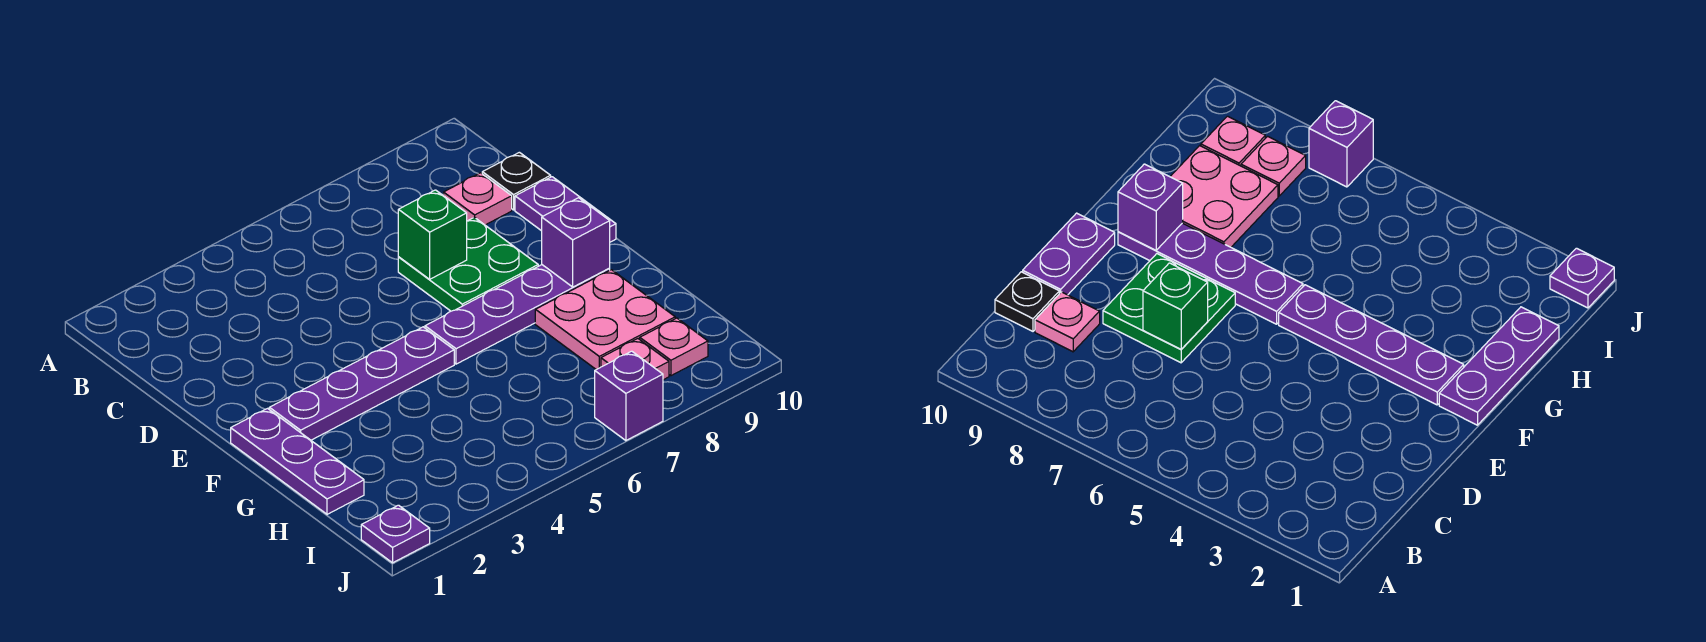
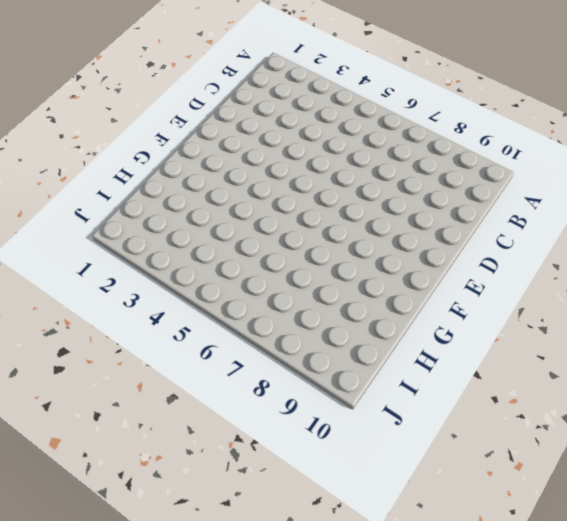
none -> pink 1x1 plate [444,173,512,225]
none -> black 1x1 plate [482,152,551,210]
none -> green 2x2 plate [398,217,538,311]

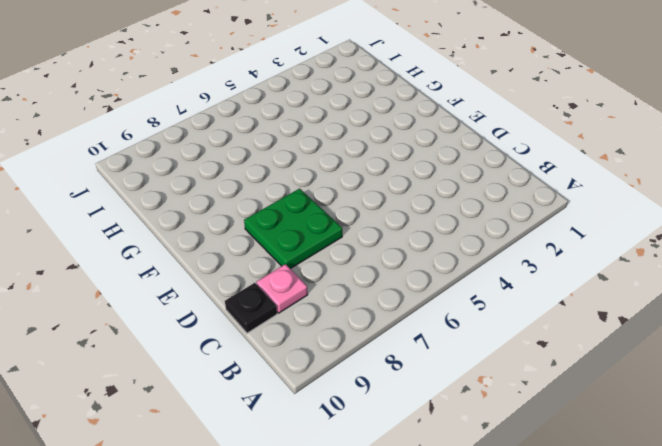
none -> purple 1x2 plate [515,177,616,242]
none -> purple 1x3 plate [231,408,364,514]
none -> purple 1x4 plate [269,327,454,440]

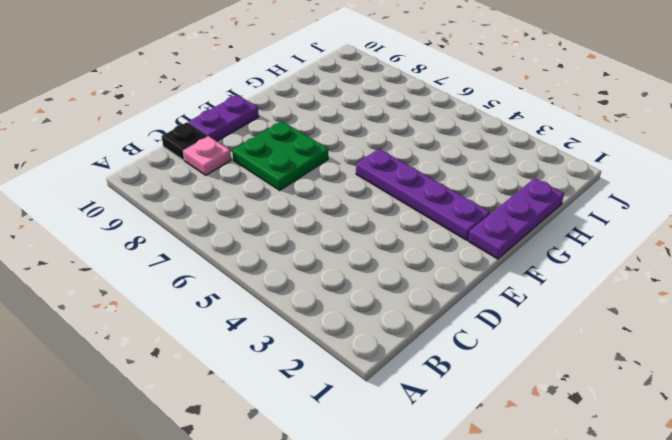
none -> purple 1x4 plate [425,265,610,364]
none -> pink 2x2 plate [535,270,675,370]
none -> pink 1x1 plate [601,339,669,380]

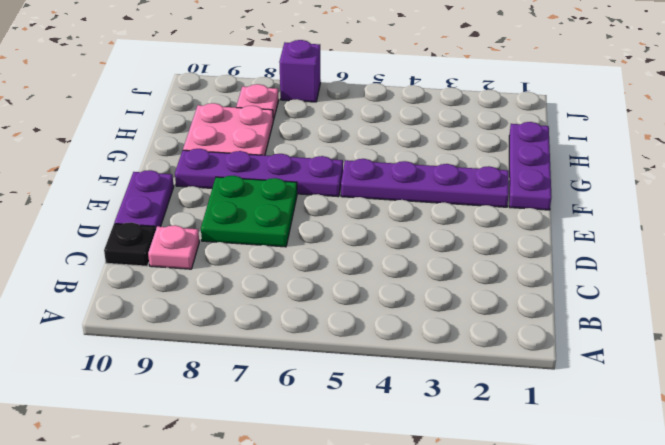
none -> pink 1x1 plate [640,318,708,376]
none -> purple 1x1 plate [361,505,430,563]
none -> green 1x1 brick [398,190,467,279]

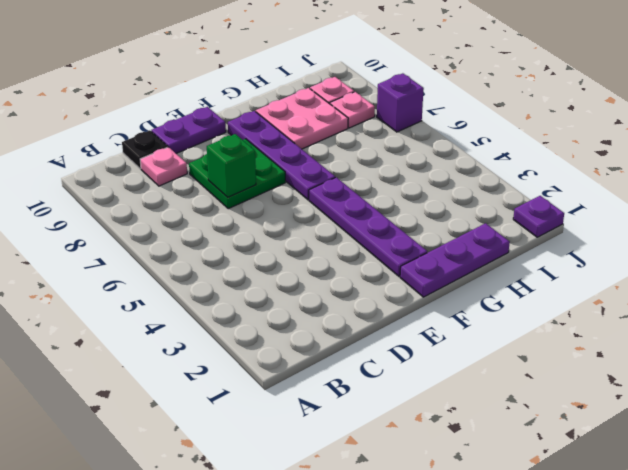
none -> purple 1x1 brick [542,198,610,287]

